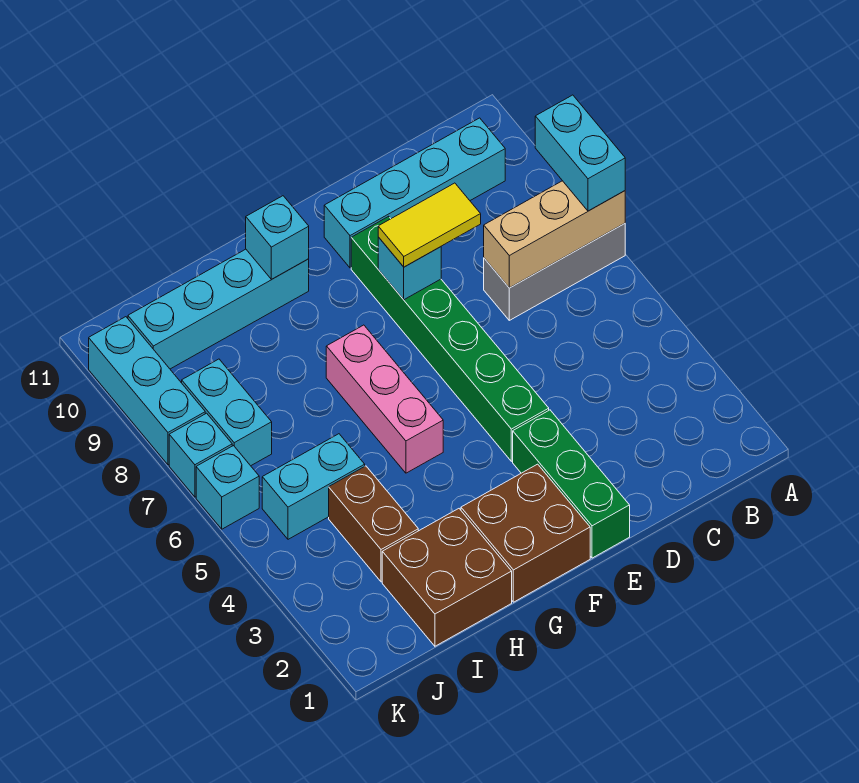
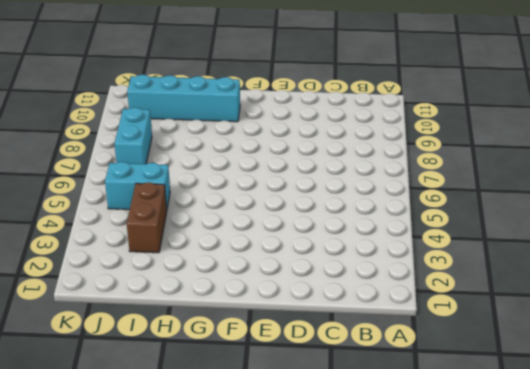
none -> grey 1x3 brick [484,224,625,320]
none -> cyan 1x4 brick [324,118,505,268]
none -> green 1x3 brick [513,410,630,558]

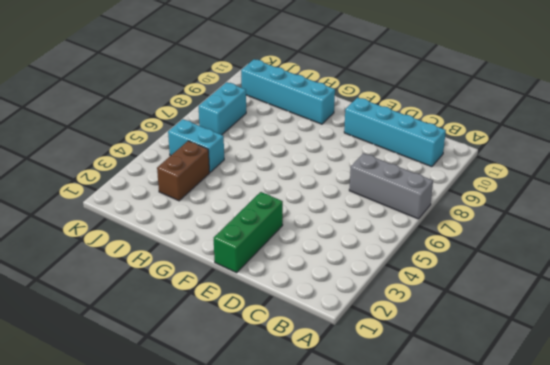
none -> green 1x6 brick [351,216,549,461]
none -> brown 2x2 brick [461,464,590,602]
none -> pink 1x3 brick [326,325,443,473]

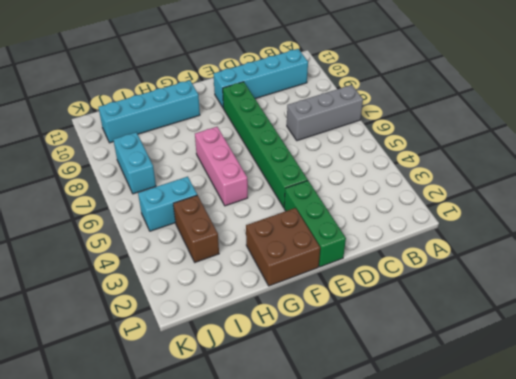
none -> brown 2x2 brick [382,509,512,646]
none -> cyan 1x1 brick [196,446,259,529]
none -> cyan 1x1 brick [169,413,232,497]

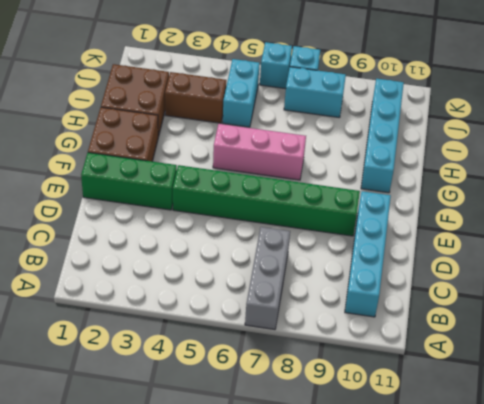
none -> cyan 1x3 brick [89,317,205,465]
none -> tan 1x3 brick [484,181,625,288]
none -> cyan 1x1 brick [378,237,441,300]

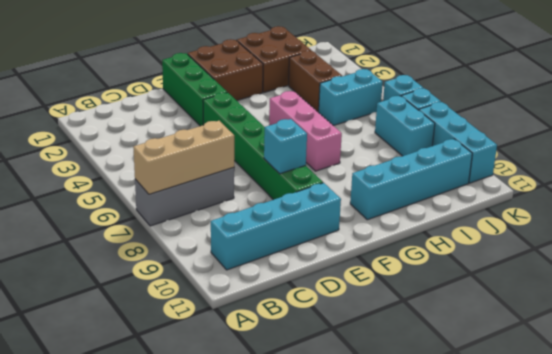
none -> cyan 1x1 brick [246,196,309,279]
none -> cyan 1x2 brick [535,95,625,211]
none -> yellow 1x2 tile [378,183,481,267]

